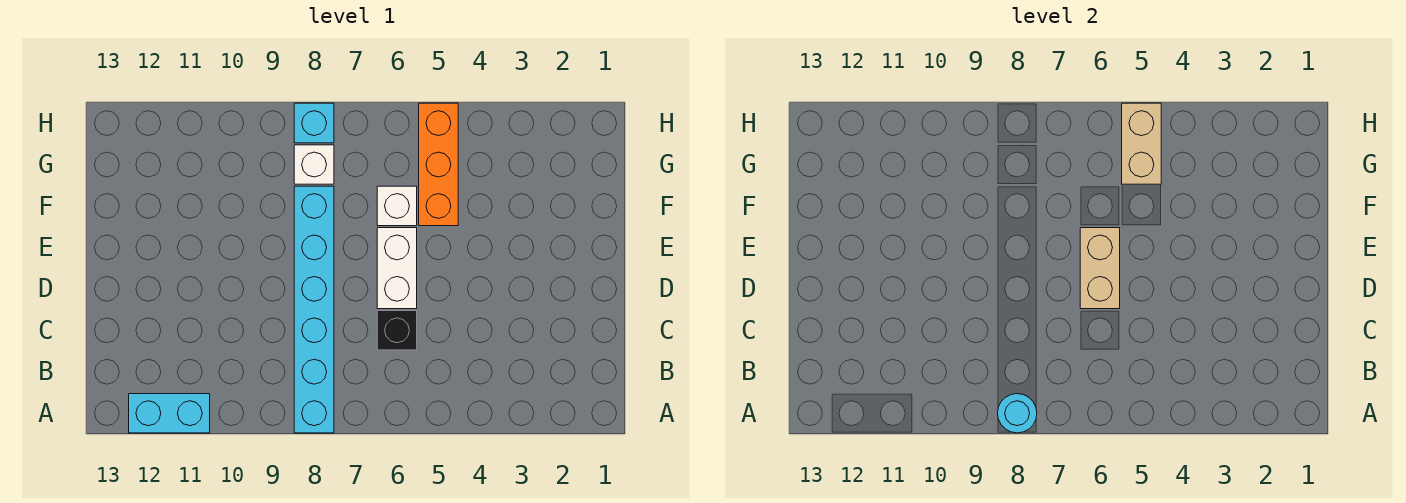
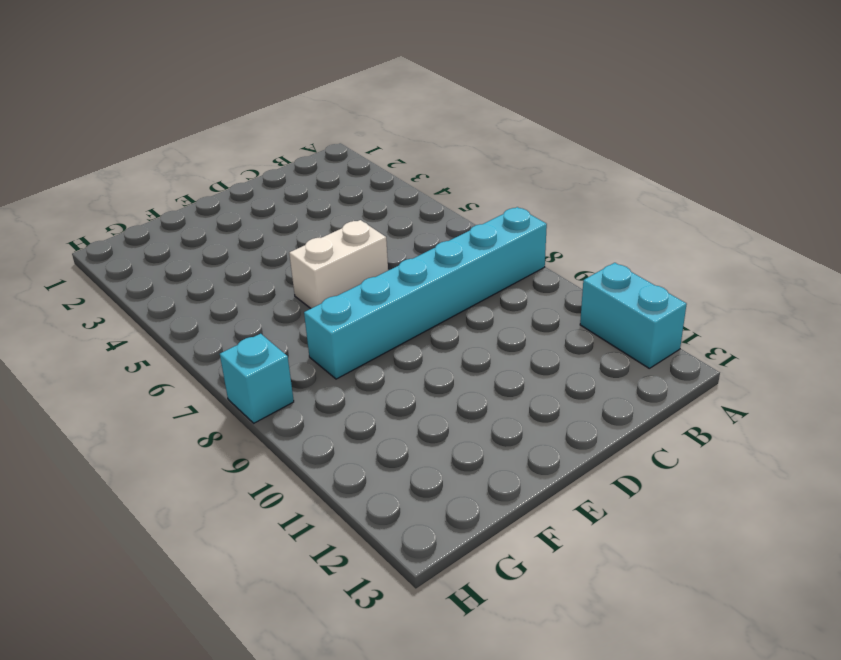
none -> black 1x1 brick [377,311,417,350]
none -> orange 1x3 brick [419,103,458,226]

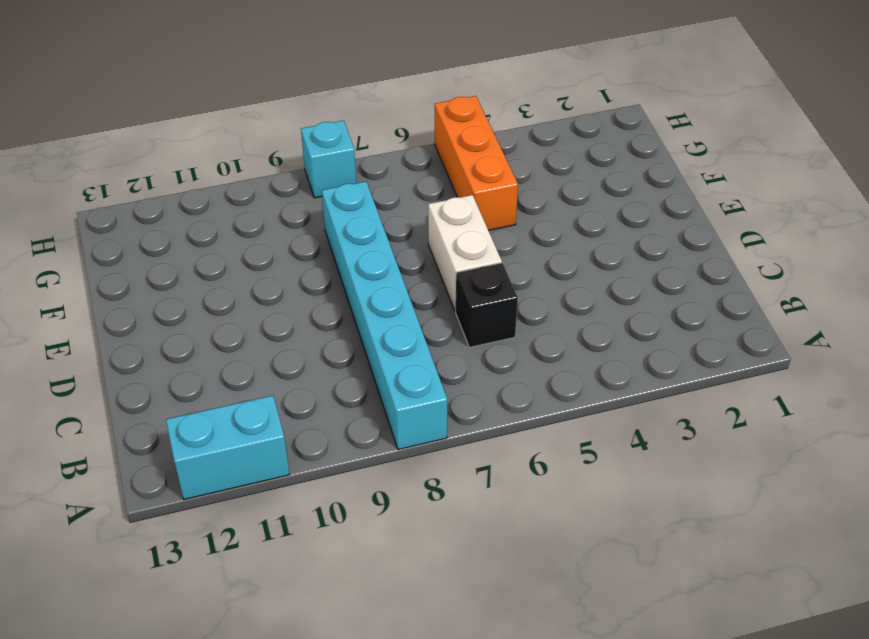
none -> white 1x1 brick [377,186,417,226]
none -> white 1x1 brick [294,145,334,184]

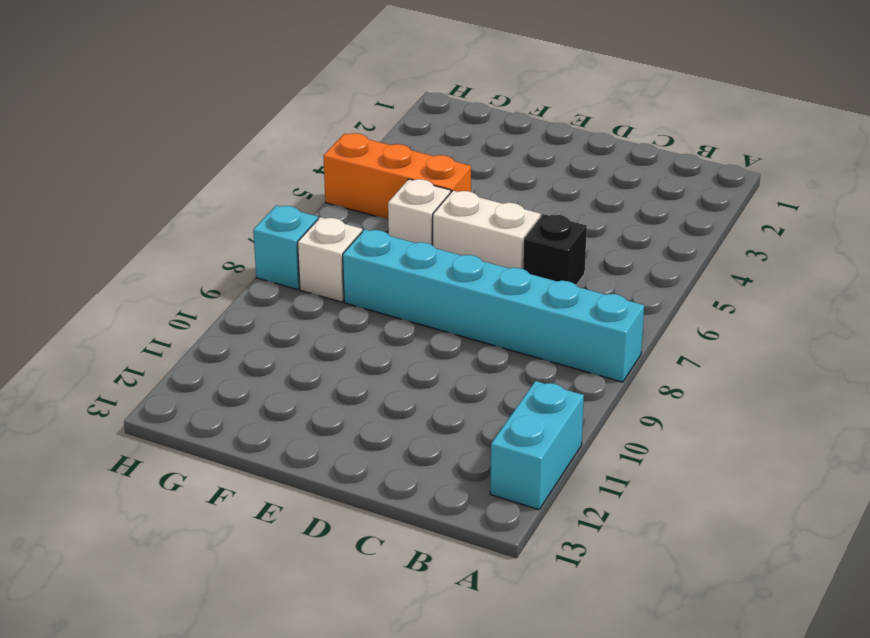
none -> cyan 1x1 round brick [998,394,1037,433]
none -> tan 1x2 brick [1080,228,1120,309]

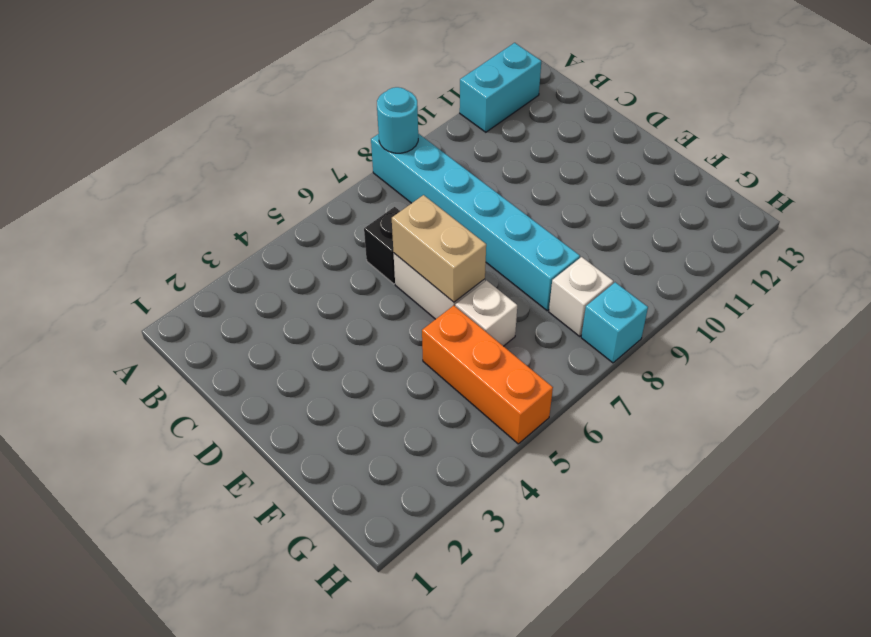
none -> tan 1x2 brick [1122,103,1161,184]

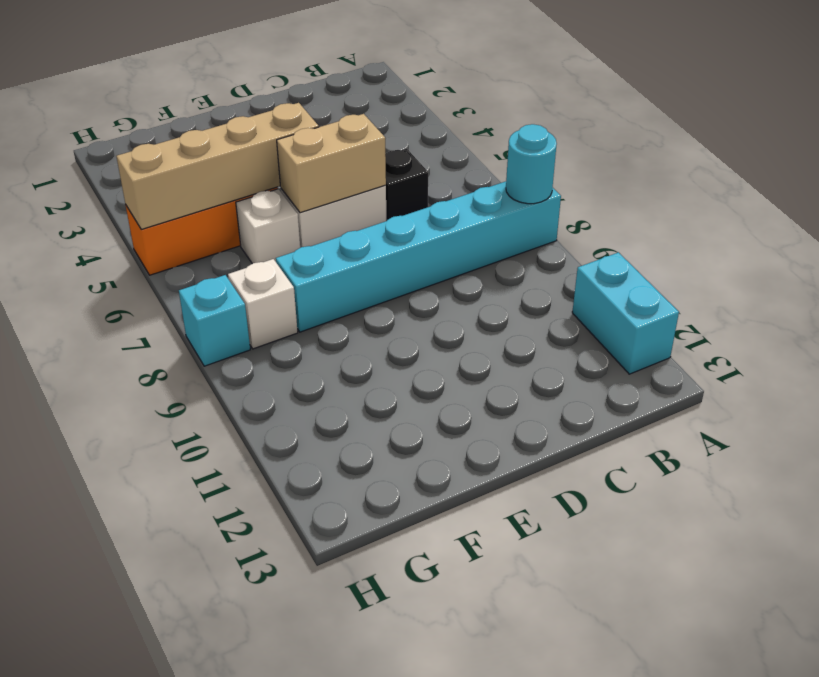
tan 1x4 brick [116,103,319,229] -> tan 1x2 brick [1122,103,1161,184]

